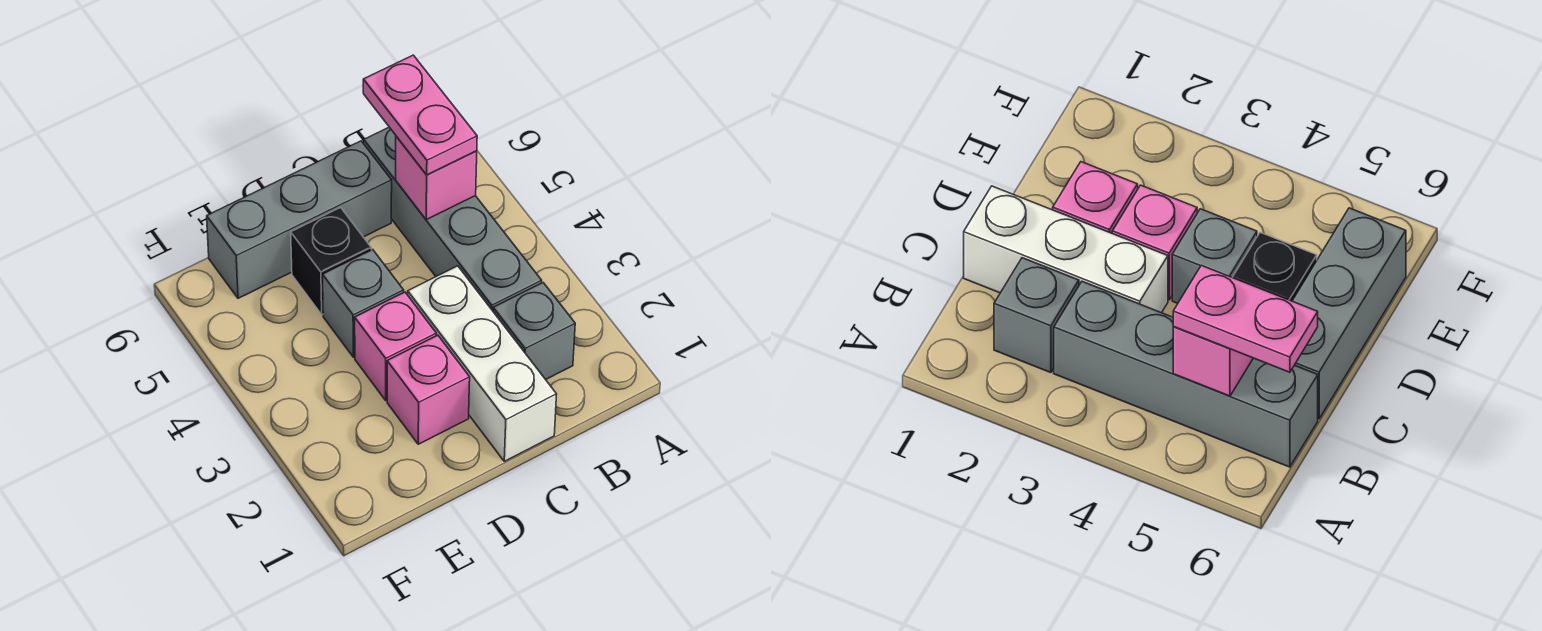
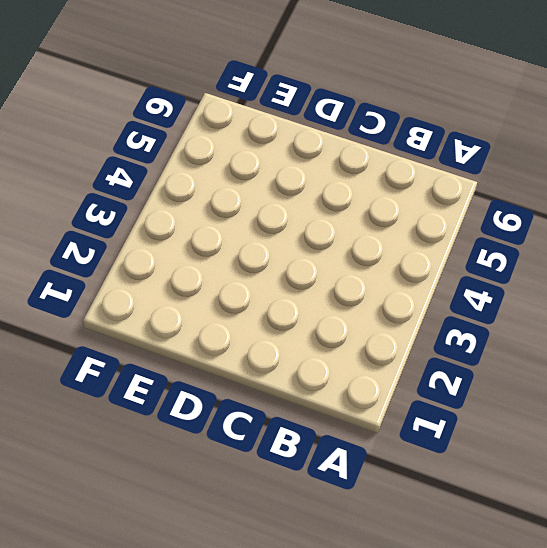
none -> grey 1x1 brick [493,283,575,380]
none -> grey 1x4 brick [364,127,542,311]

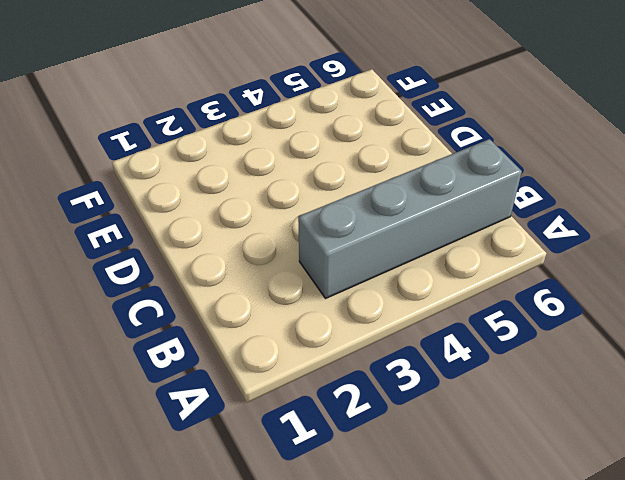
none -> grey 1x1 brick [493,283,575,380]
none -> white 1x3 brick [408,266,557,461]

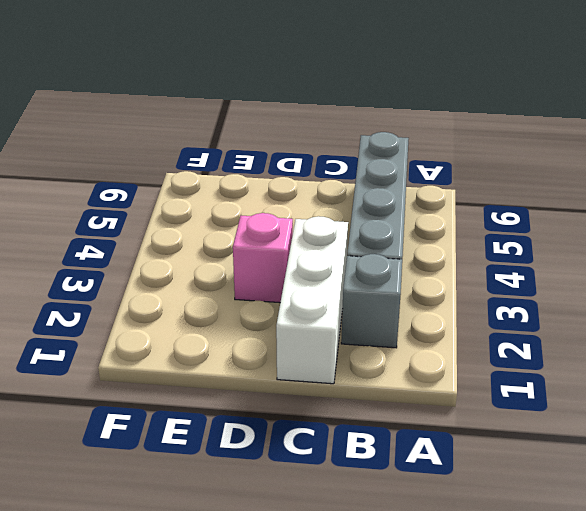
none -> grey 1x3 brick [207,141,392,298]
none -> pink 1x1 brick [387,335,470,444]

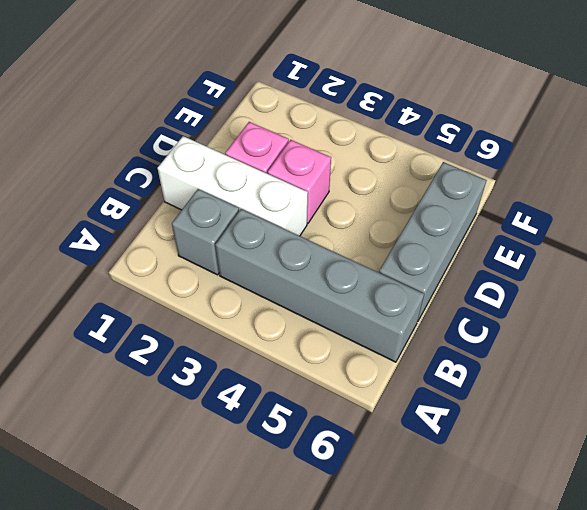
none -> grey 1x1 brick [323,250,404,357]
none -> black 1x1 brick [291,208,371,315]

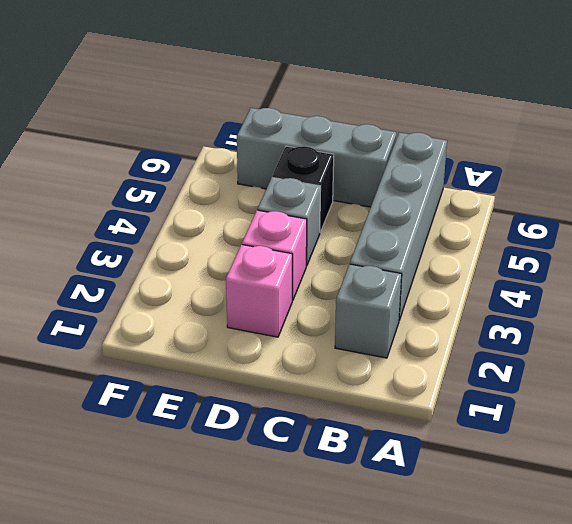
none -> white 1x3 brick [408,266,557,461]
none -> pink 1x1 brick [396,136,477,220]

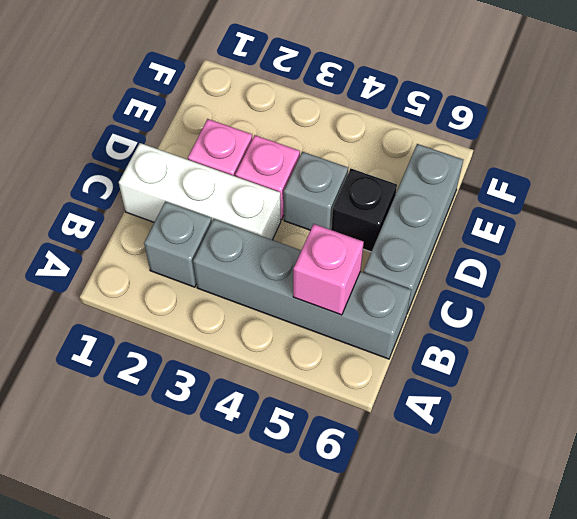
none -> pink 1x2 plate [363,55,477,175]

